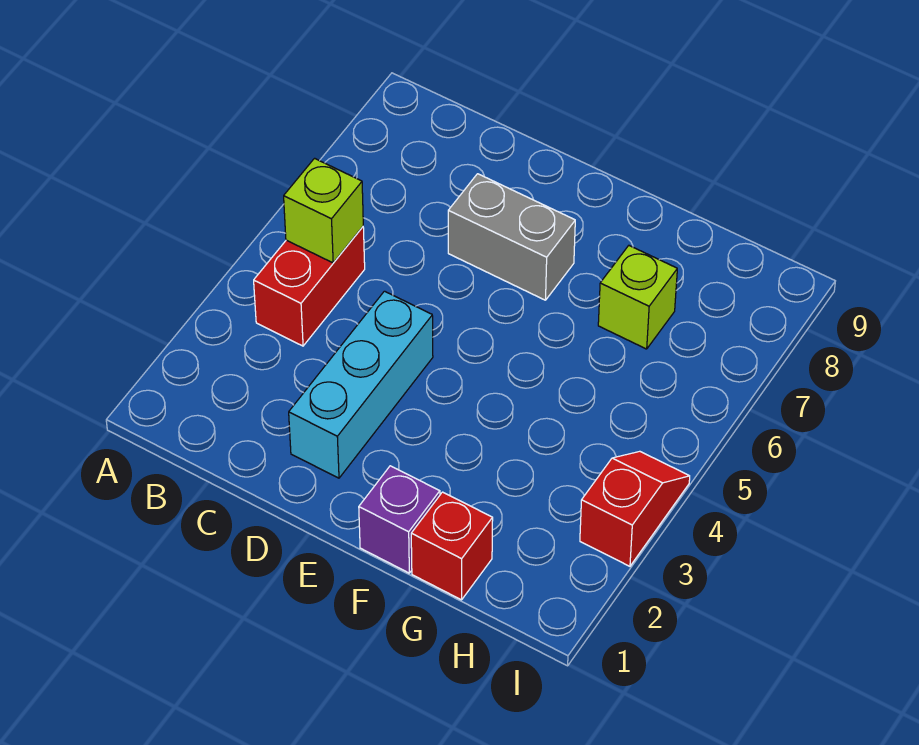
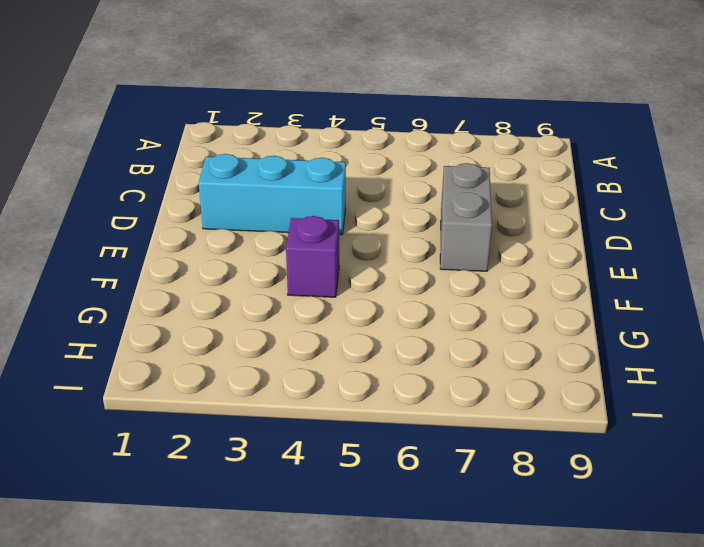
purple 1x1 brick [286,216,339,297] -> purple 1x1 brick moved to [359,466,440,573]
none -> red 1x2 brick [254,227,365,346]
none -> red 1x1 brick [411,492,493,600]

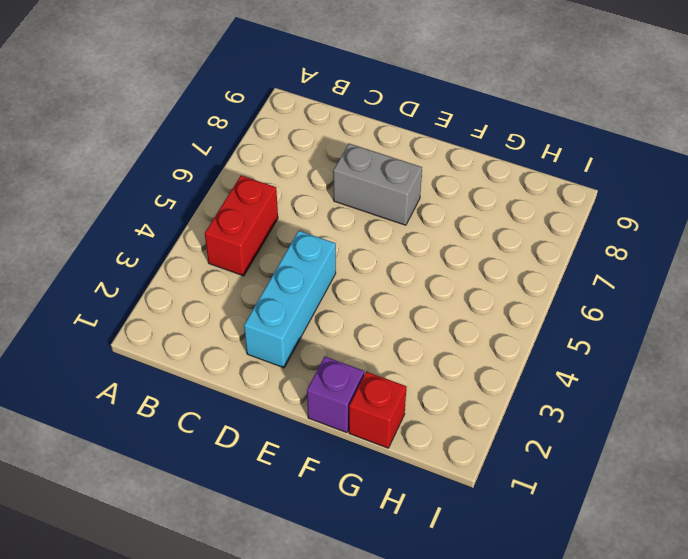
none -> lime 1x1 brick [598,246,677,349]
none -> red 1x2 slope [580,451,690,566]

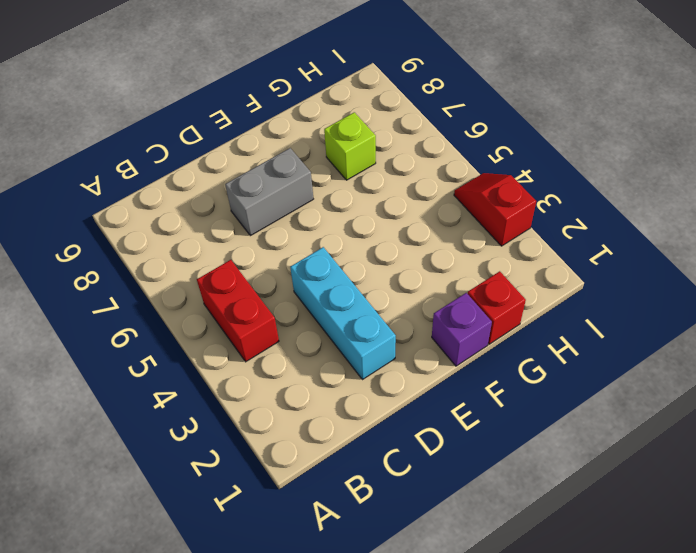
none -> lime 1x1 brick [284,158,363,263]

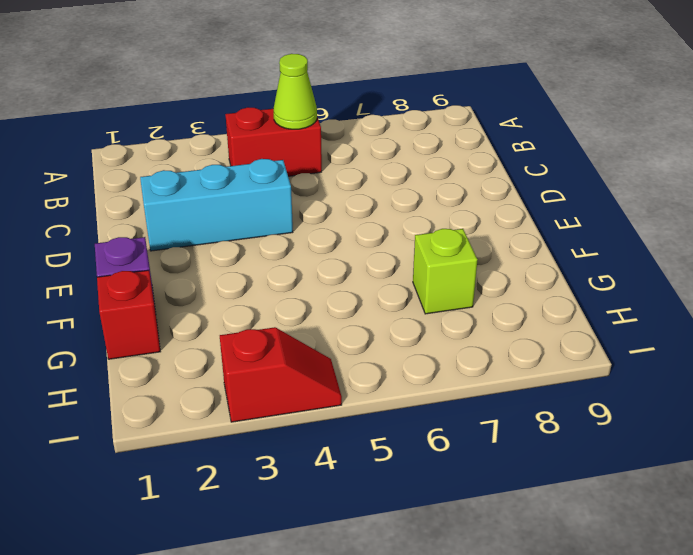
lime 1x1 cone [273,54,317,129] -> lime 1x1 brick [284,158,363,263]
none -> grey 1x2 brick [448,174,575,300]

